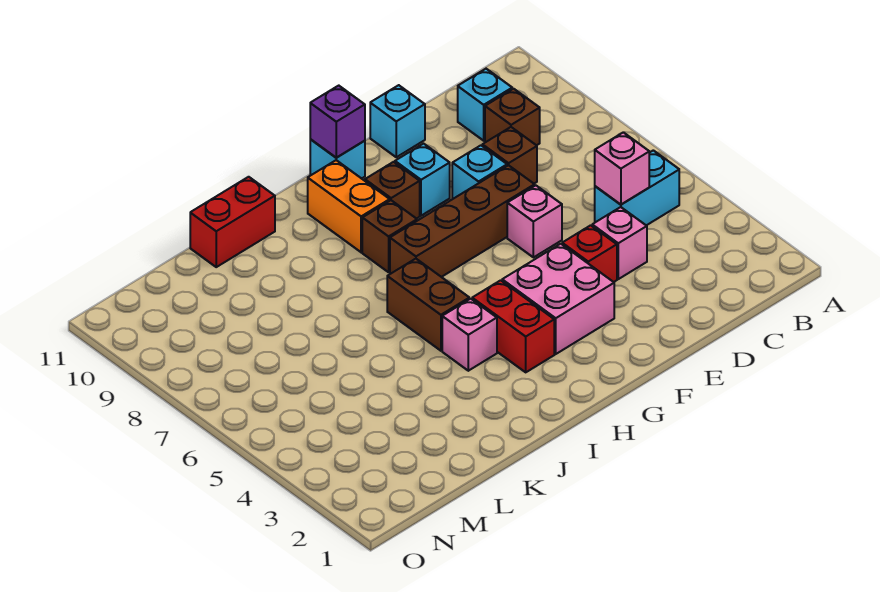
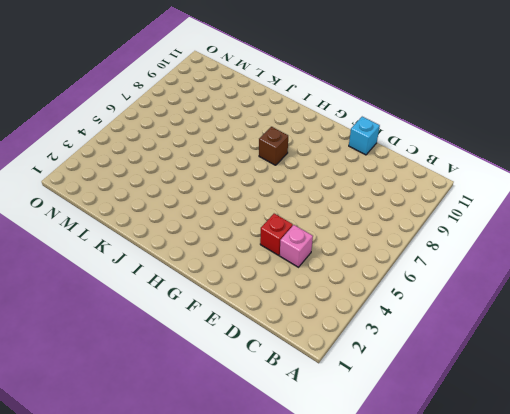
none -> cyan 1x2 brick [595,150,679,225]
none -> brown 1x1 brick [485,89,540,145]
none -> cyan 1x1 brick [458,69,512,141]

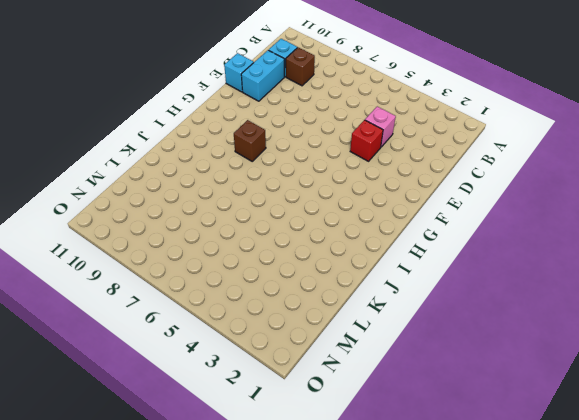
cyan 1x2 brick [241,50,284,101] -> cyan 1x2 brick moved to [595,150,679,225]
none -> brown 1x1 brick [482,127,537,183]
none -> pink 1x1 brick [507,185,562,257]
none -> brown 1x4 brick [390,165,535,277]

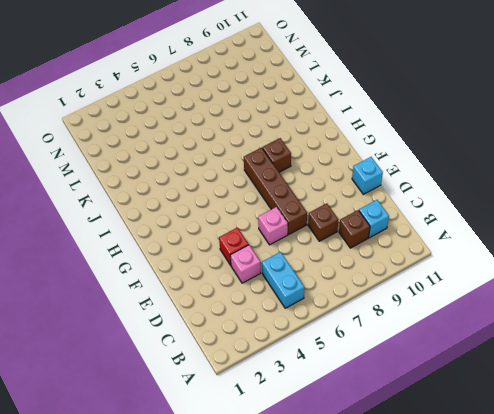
none -> cyan 1x1 brick [452,145,507,199]
none -> pink 2x2 brick [502,244,614,354]
none -> cyan 1x1 brick [395,144,450,216]

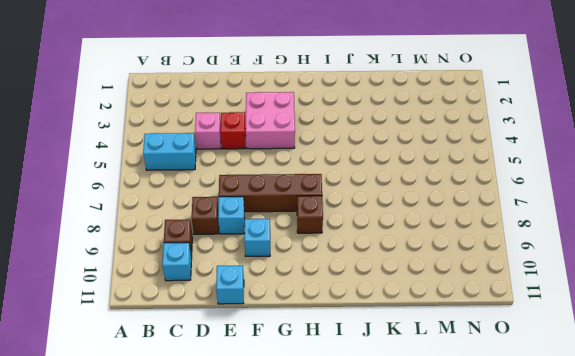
none -> pink 1x1 brick [507,185,562,257]
none -> brown 1x1 brick [365,162,420,219]
none -> cyan 1x1 brick [310,139,365,179]

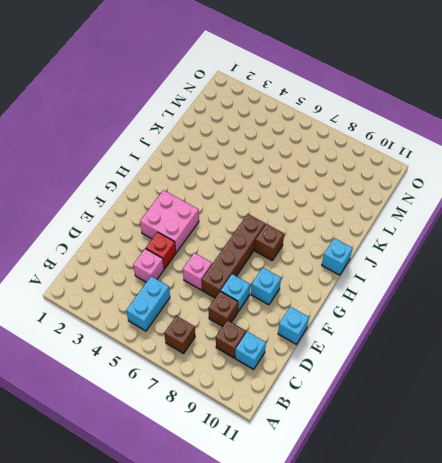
brown 1x1 brick [164,316,195,353] -> brown 1x1 brick moved to [365,162,420,219]
cyan 1x1 brick [322,238,352,275] -> cyan 1x1 brick moved to [310,139,365,179]
none -> red 1x2 brick [472,280,554,372]
none -> orange 1x2 brick [308,160,390,252]
none -> pink 1x1 brick [442,299,497,371]

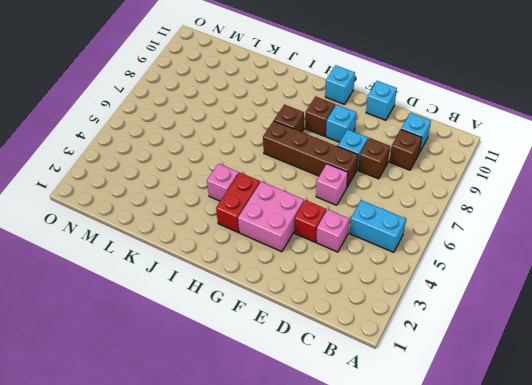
none -> orange 1x2 brick [308,160,390,252]
none -> brown 1x2 brick [387,259,469,351]
none -> red 1x2 brick [190,177,275,267]

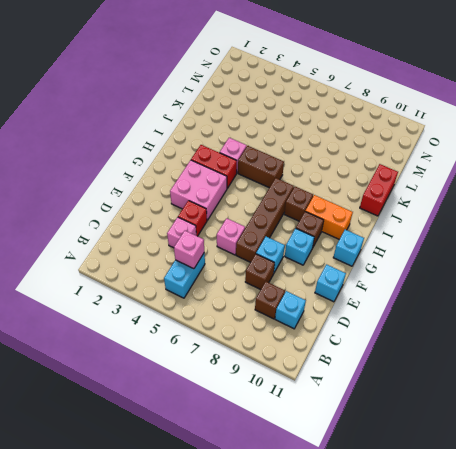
none -> purple 1x1 brick [310,86,365,157]

